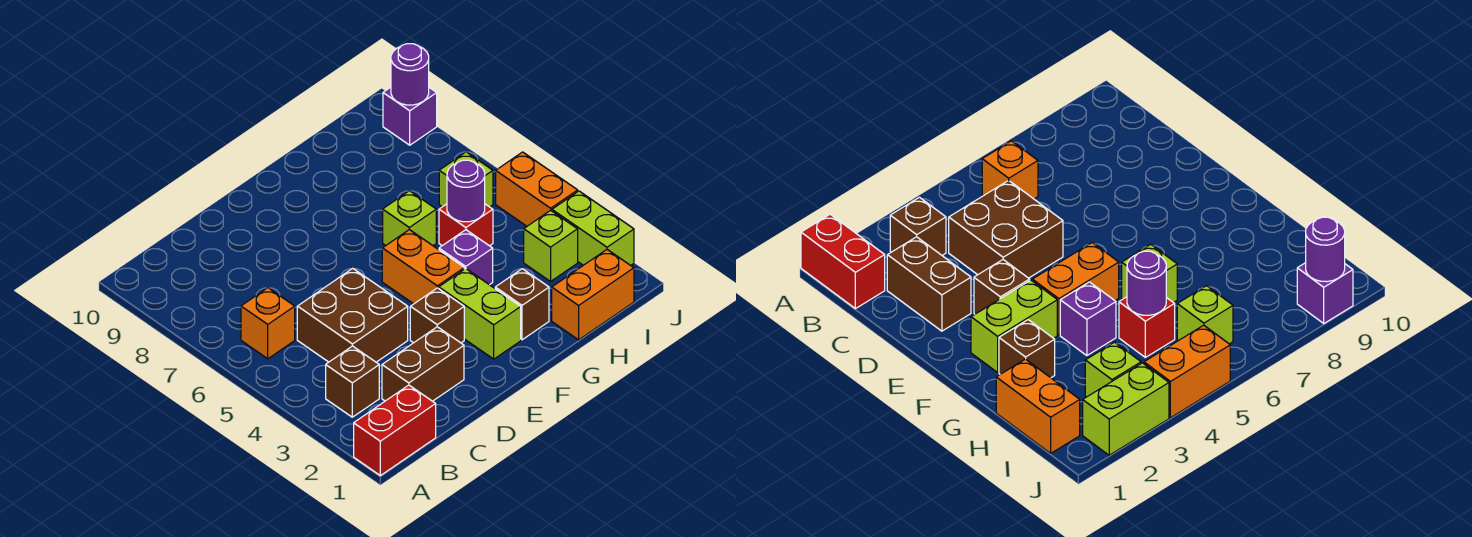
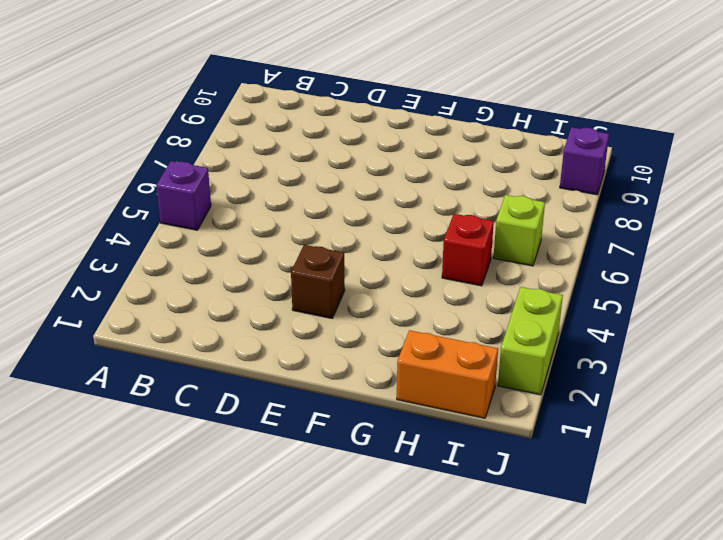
purple 1x1 brick [156,161,211,230] -> purple 1x1 brick moved to [439,230,493,285]
none -> red 1x2 brick [354,385,436,476]
none -> brown 1x1 brick [326,346,379,417]
none -> orange 1x1 brick [241,288,295,359]

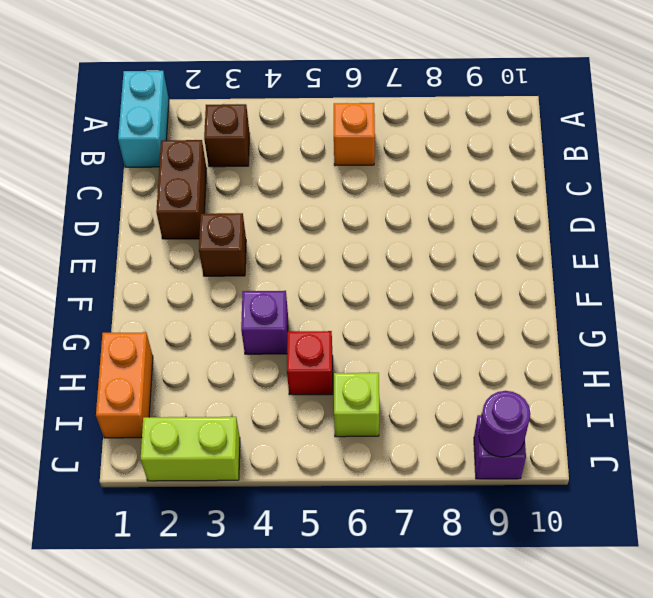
cyan 1x2 brick [118,71,169,167] -> red 1x2 brick [354,385,436,476]
none -> brown 2x2 brick [297,268,408,362]
none -> lime 1x2 brick [439,269,521,359]
none -> orange 1x2 brick [382,230,464,304]

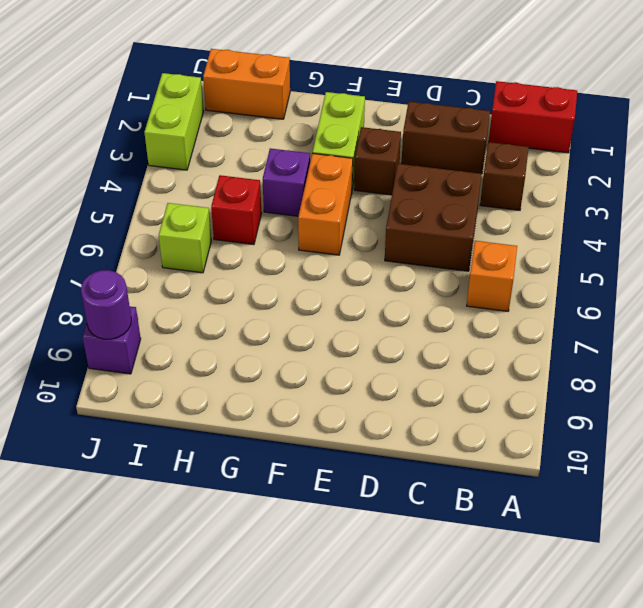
none -> brown 1x1 brick [495,269,549,340]
none -> lime 1x1 brick [383,191,436,246]
none -> lime 1x1 brick [524,210,578,281]

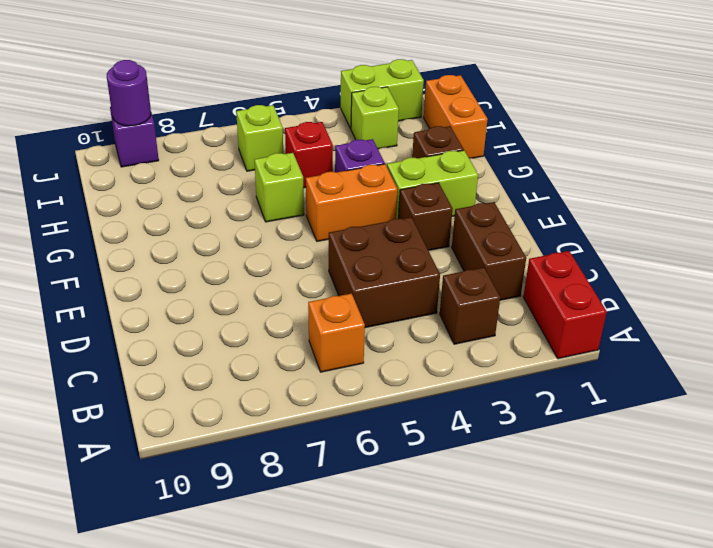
none -> orange 1x2 brick [496,152,578,226]
none -> purple 1x1 round brick [447,160,485,222]

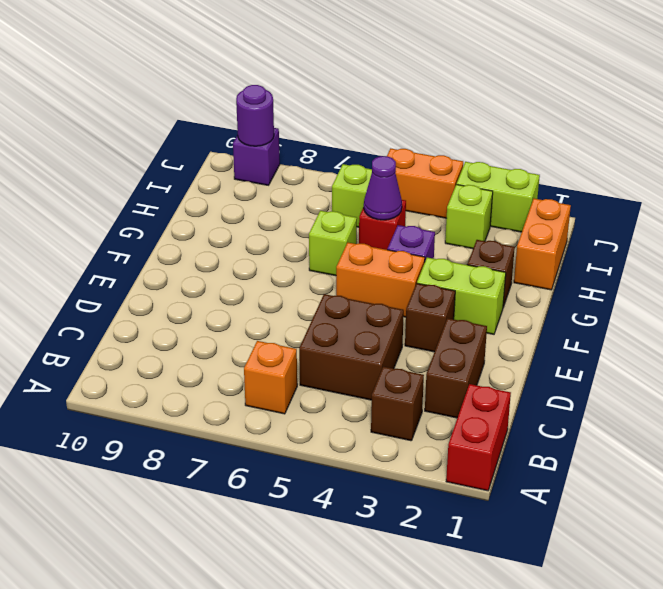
purple 1x1 cone [364,156,402,220] -> purple 1x1 round brick [447,160,485,222]

